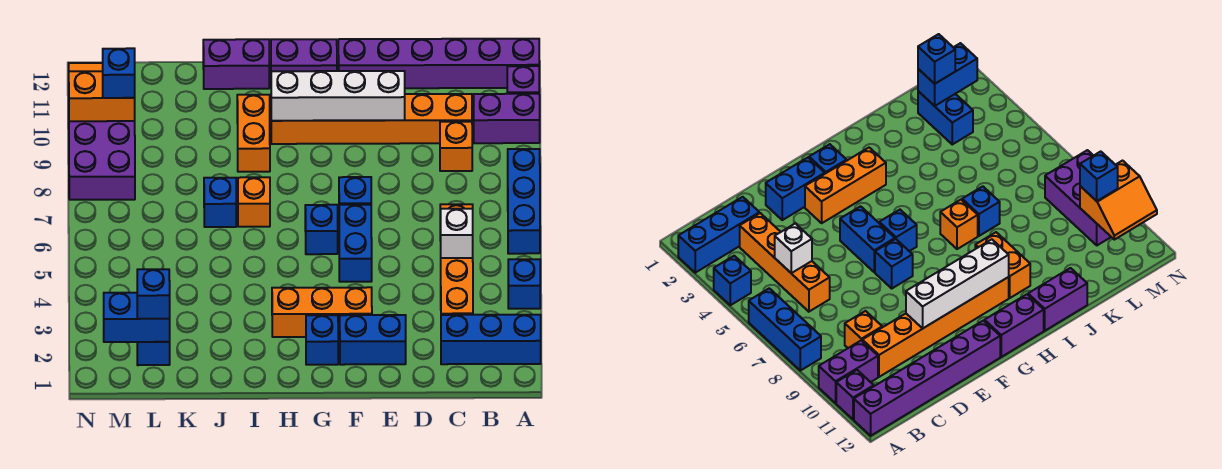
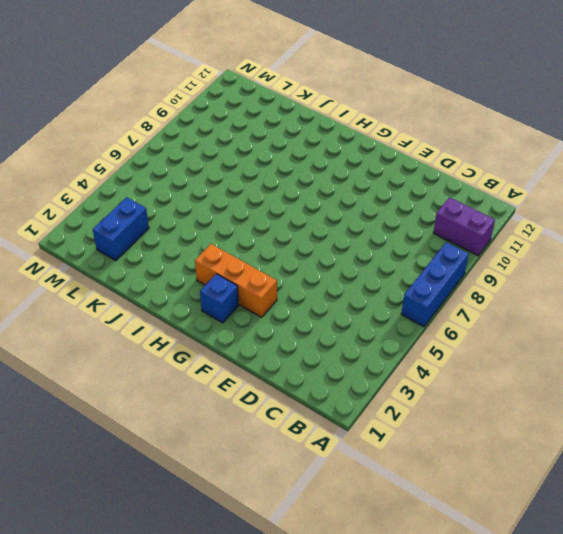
none -> blue 1x3 brick [441,315,541,364]
none -> blue 1x1 brick [508,259,540,309]
none -> purple 1x1 brick [507,66,539,94]

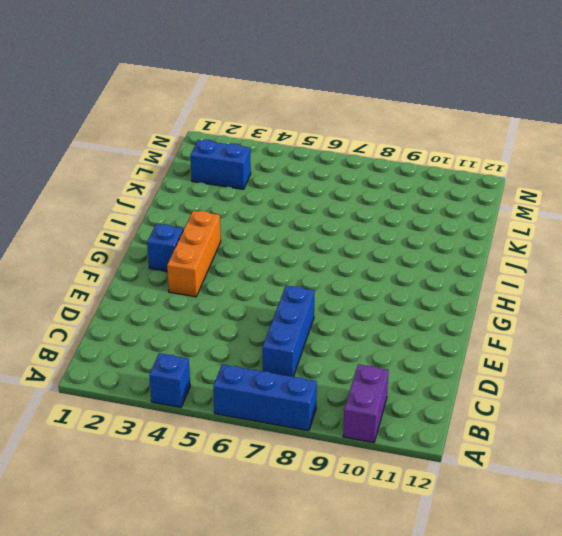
blue 1x3 brick [263,286,315,377] -> blue 1x3 brick moved to [441,315,541,364]
none -> purple 1x1 brick [507,66,539,94]
none -> purple 1x6 brick [338,39,539,88]
none -> orange 1x4 brick [440,204,473,315]

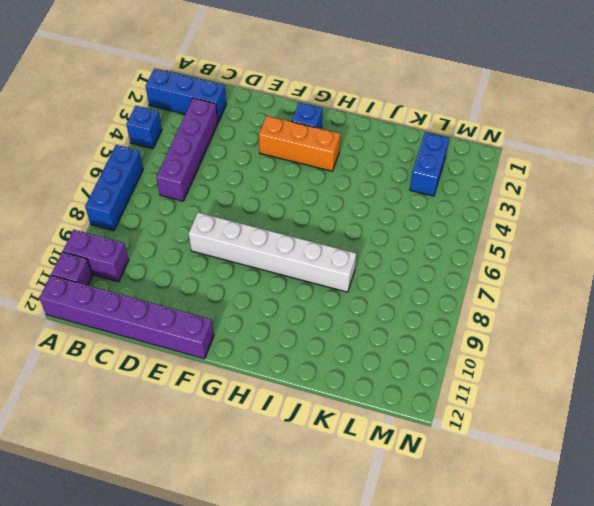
purple 1x4 brick [157,98,218,201] -> orange 1x4 brick [440,204,473,315]
white 1x6 brick [189,213,356,292] -> none
none -> orange 1x1 brick [440,122,472,171]
none -> orange 1x6 brick [271,94,472,144]
none -> blue 1x2 brick [340,315,406,365]

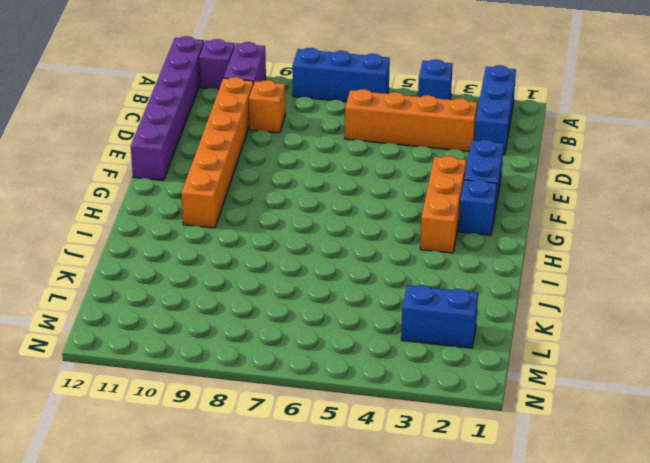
none -> blue 1x2 brick [339,205,372,282]
none -> blue 1x1 brick [339,177,371,205]
none -> blue 1x1 brick [305,205,338,254]

